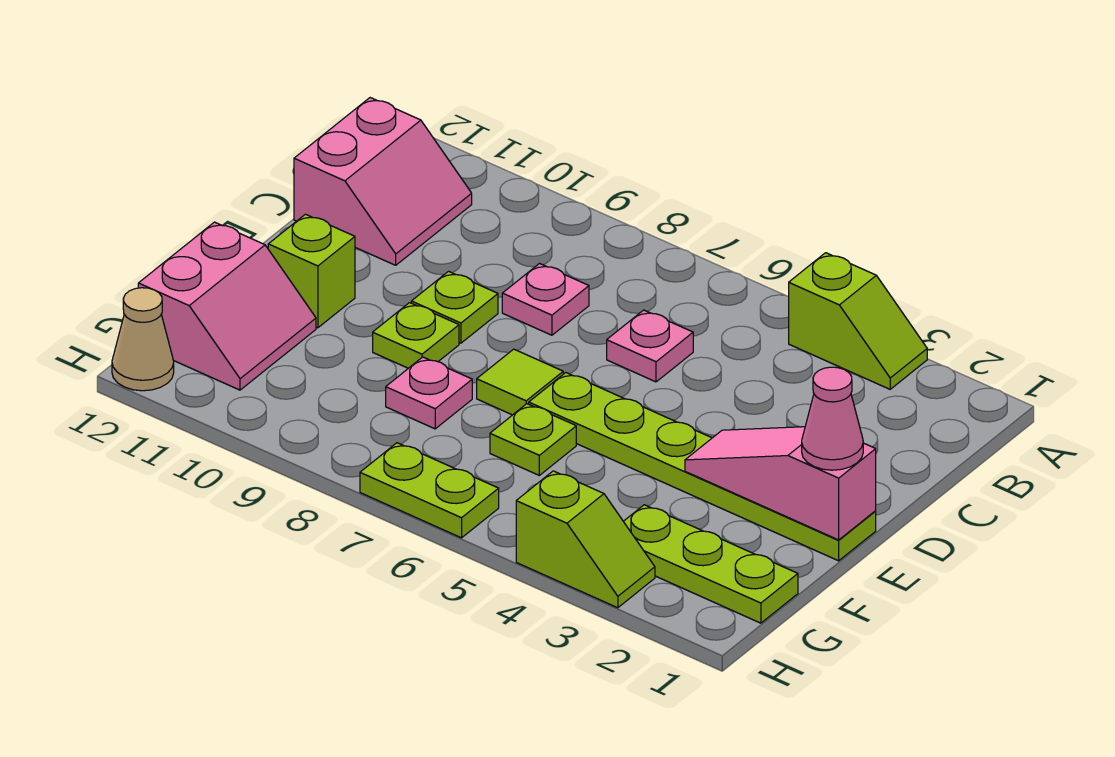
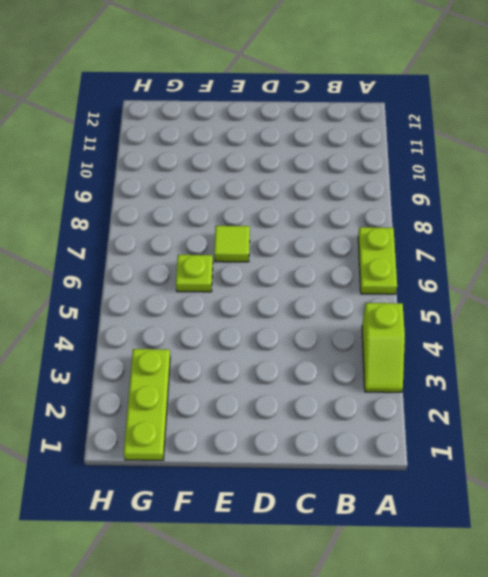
lime 1x2 plate [358,227,397,294] -> lime 1x2 plate moved to [360,443,499,538]
none -> pink 2x2 slope [294,98,472,265]
none -> pink 1x1 plate [607,310,693,382]
none -> pink 1x1 plate [502,264,589,335]

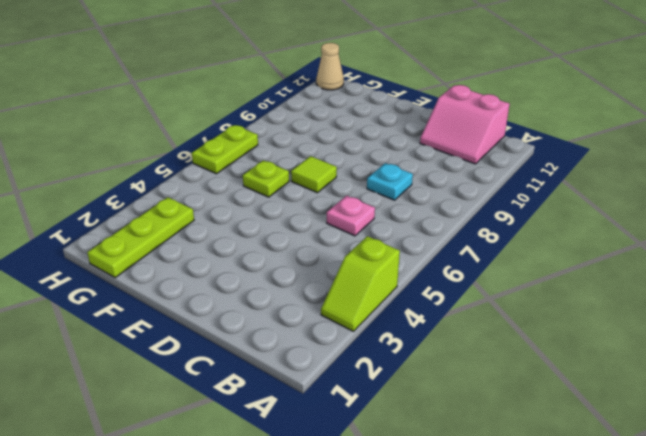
cyan 1x1 plate [367,163,413,200] -> pink 1x1 plate [502,264,589,335]
none -> lime 1x1 plate [411,271,498,343]
none -> lime 1x6 plate [529,373,876,561]
none -> lime 1x1 plate [373,303,459,368]

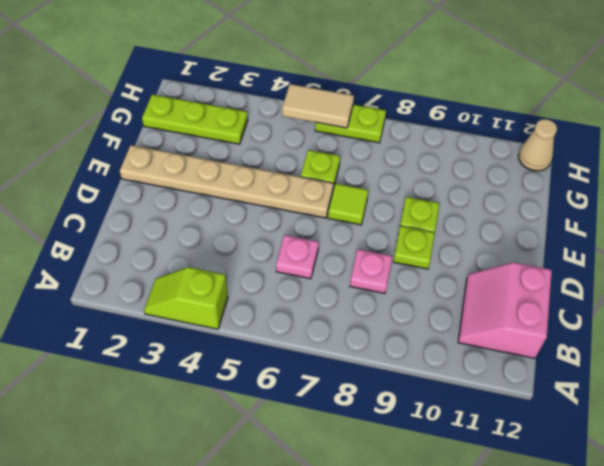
tan 1x6 plate [120,145,334,218] -> lime 1x6 plate [529,373,876,561]
tan 1x2 tile [282,84,354,128] -> none
none -> lime 1x1 brick [268,214,355,328]
none -> pink 1x1 plate [386,357,472,429]
none -> pink 2x2 slope [138,222,316,390]

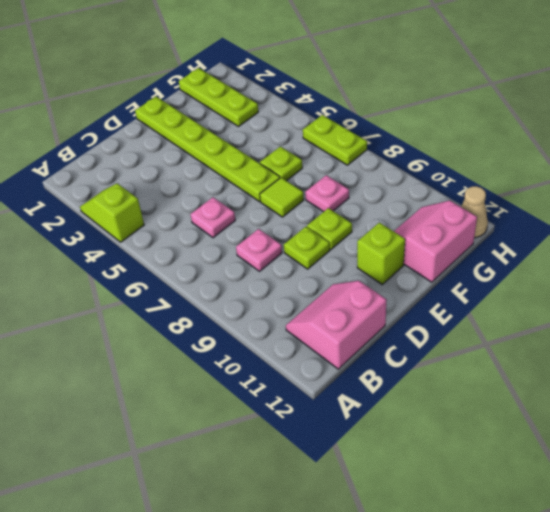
none -> lime 1x2 slope [516,471,655,608]
none -> pink 1x3 slope [685,427,876,540]
none -> pink 1x1 cone [802,367,863,470]

